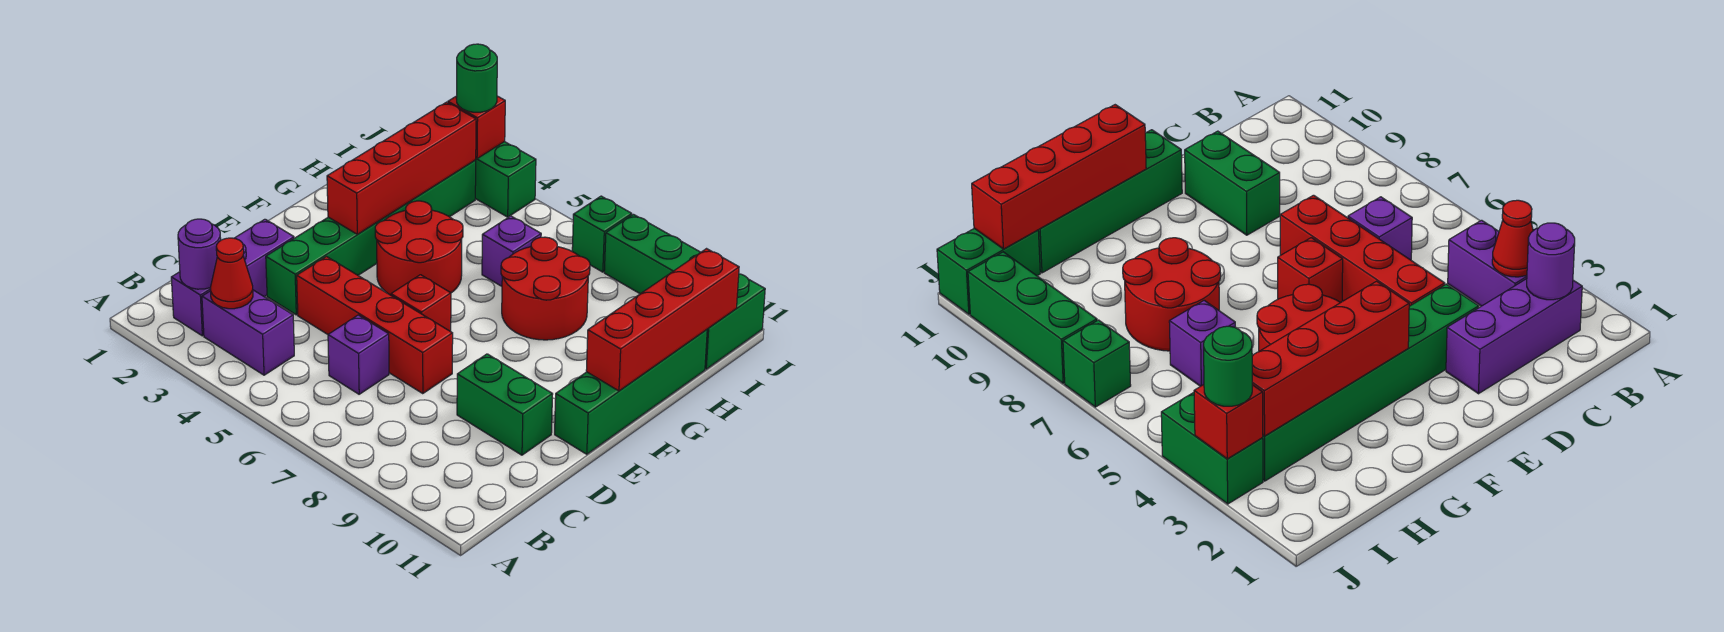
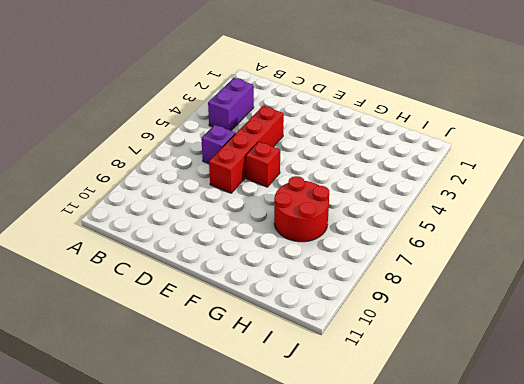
none -> purple 1x3 brick [171,219,294,336]
none -> green 1x6 brick [266,160,476,315]
none -> green 1x2 brick [457,354,553,455]

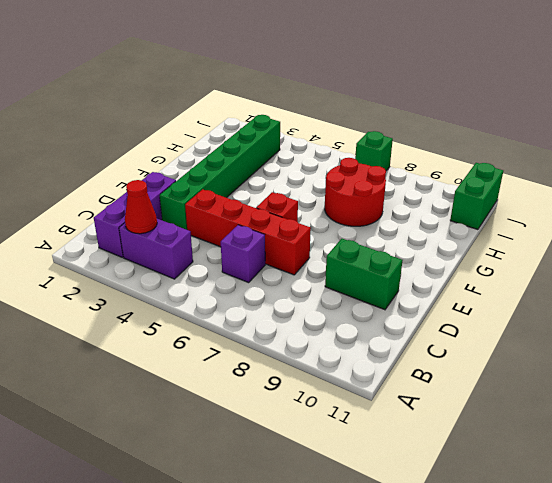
none -> green 1x4 brick [555,330,707,454]
none -> red 2x2 round brick [375,201,463,295]
none -> purple 1x1 brick [482,216,541,286]

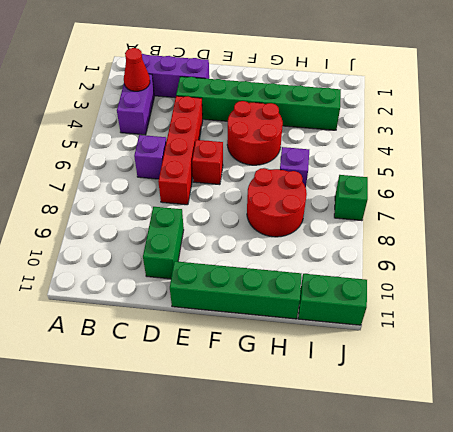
none -> green 1x2 brick [475,142,536,217]
none -> green 1x3 brick [604,214,701,294]
none -> purple 1x1 round brick [178,219,221,289]

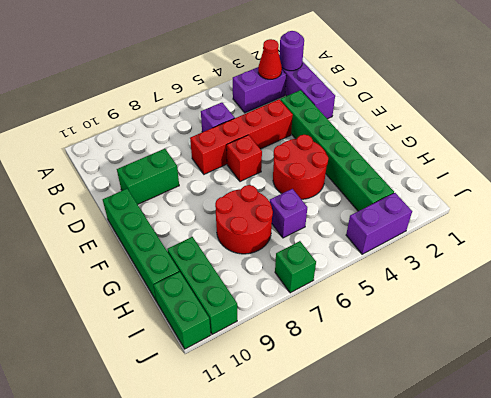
green 1x3 brick [167,237,237,334] -> green 1x3 brick turned to [604,214,701,294]
purple 1x2 brick [346,193,412,254] -> green 1x2 brick [475,142,536,217]
none -> red 1x4 brick [327,102,476,234]
none -> red 1x4 brick [586,249,739,391]
none -> red 1x1 brick [448,96,505,159]

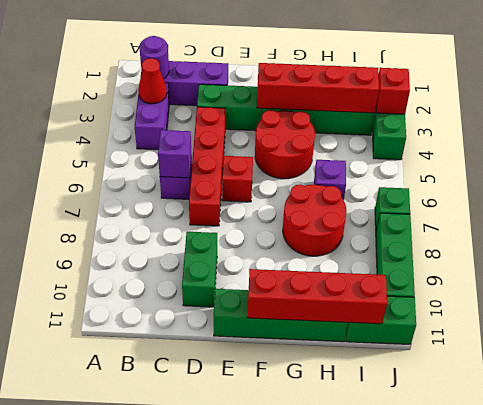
purple 1x1 brick [158,130,191,178] -> none
none -> green 1x1 round brick [456,44,497,112]

